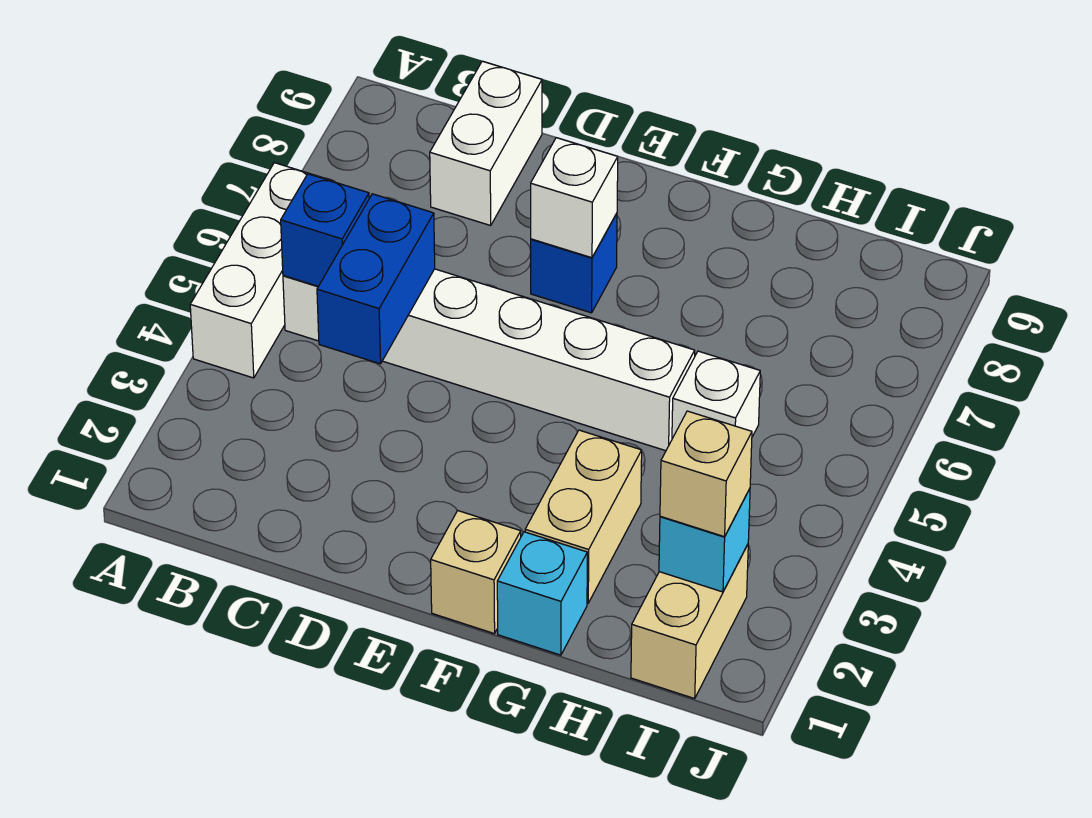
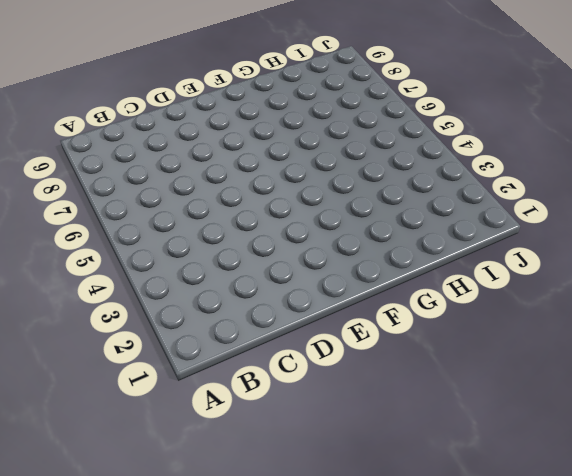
none -> white 1x3 brick [190,163,334,378]
none -> white 1x6 brick [283,269,695,451]
none -> white 1x2 brick [430,61,542,225]

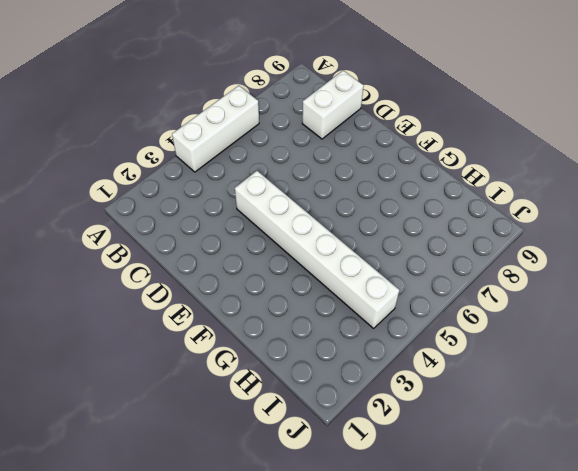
white 1x6 brick [235,171,399,328] -> white 1x6 brick moved to [283,269,695,451]
none -> blue 1x1 brick [531,214,617,313]
none -> tan 1x1 brick [431,511,521,634]
none -> cyan 1x1 brick [497,532,587,655]

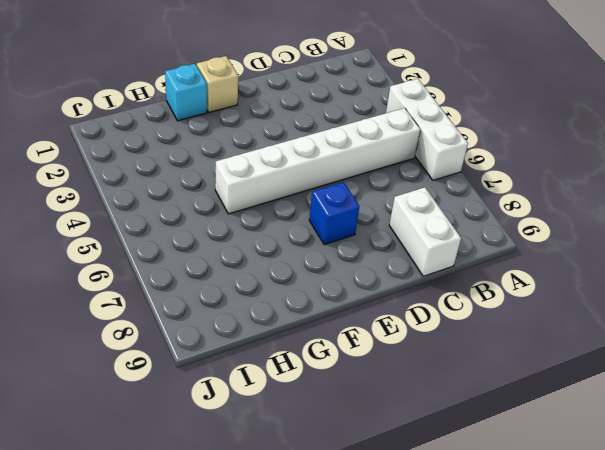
none -> tan 1x2 brick [525,430,642,603]
none -> white 1x1 brick [672,351,760,439]
none -> tan 1x2 brick [631,545,748,699]

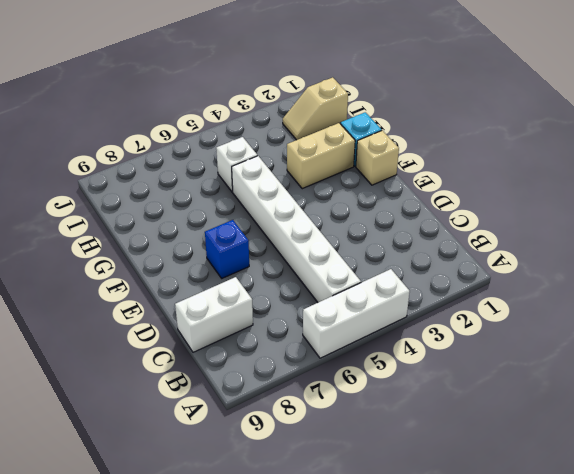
tan 1x2 slope [283,77,348,140] -> tan 1x2 brick [631,545,748,699]
none -> blue 1x1 brick [281,174,369,286]
none -> blue 1x2 brick [317,194,435,364]
none -> white 1x1 brick [531,138,618,258]

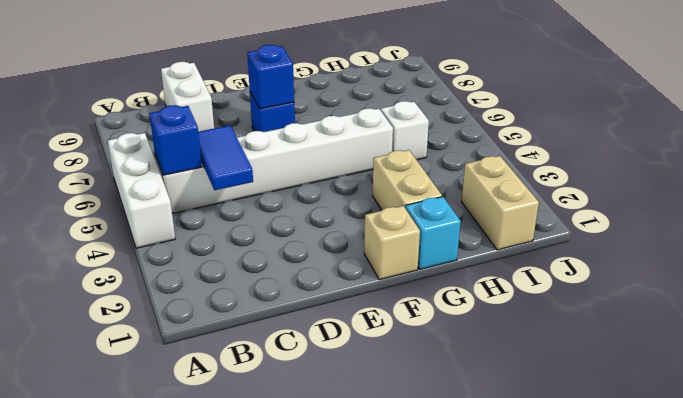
blue 1x2 tile [198,125,253,190] -> blue 1x2 brick [317,194,435,364]
blue 1x1 brick [247,45,294,109] -> white 1x1 brick [531,138,618,258]
none -> cyan 1x1 brick [659,489,750,592]
none -> tan 1x1 brick [660,411,752,537]

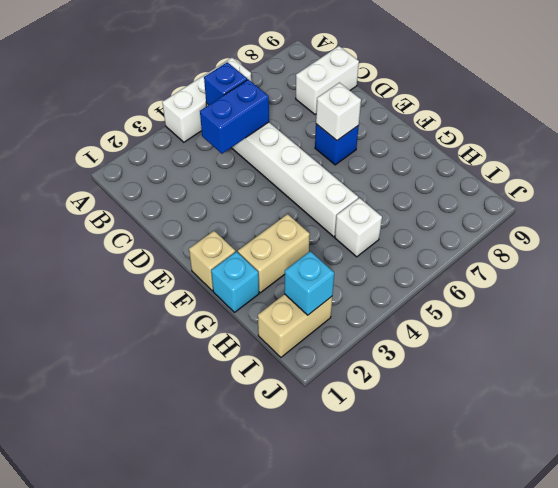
none -> tan 1x1 brick [660,411,752,537]

